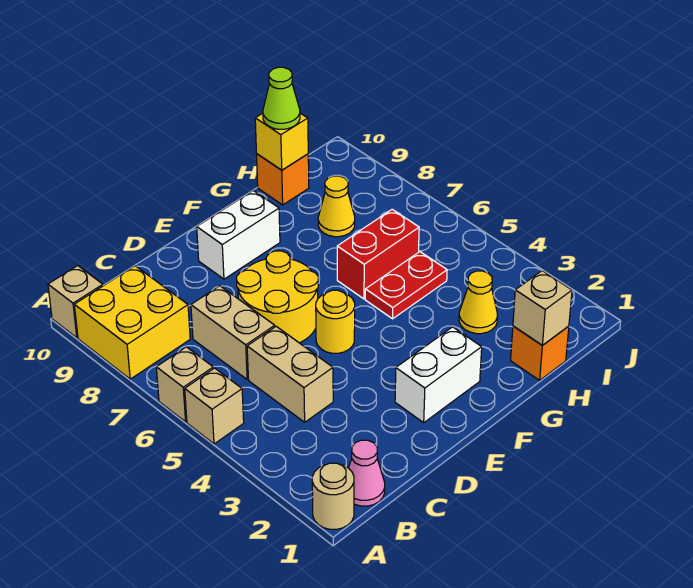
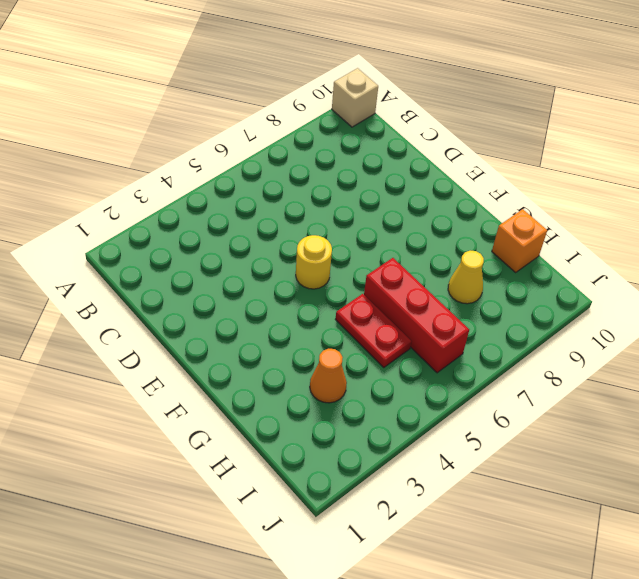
red 1x3 brick [364,258,469,373] -> red 1x2 brick [337,209,419,299]
orange 1x1 cone [310,349,347,403] -> yellow 1x1 cone [459,271,498,334]
none -> tan 1x1 round brick [312,463,354,529]
none -> tan 1x1 brick [185,368,244,444]
none -> tan 1x1 brick [156,347,213,422]

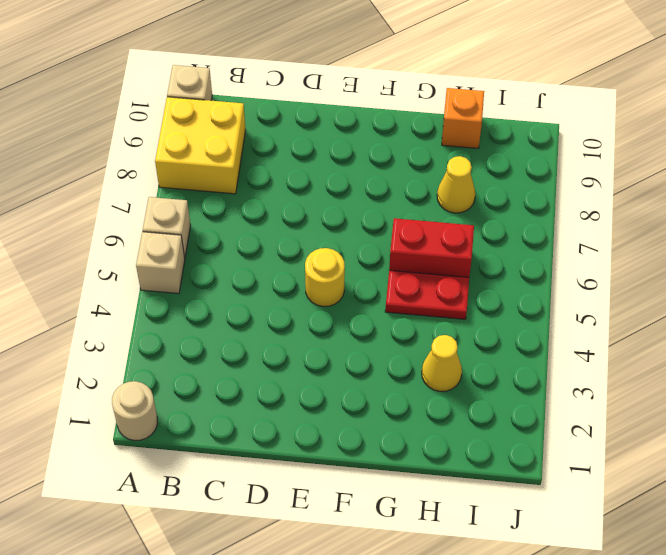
none -> pink 1x1 cone [349,440,385,506]
none -> tan 1x2 brick [247,327,333,422]
none -> tan 1x2 brick [191,286,275,379]

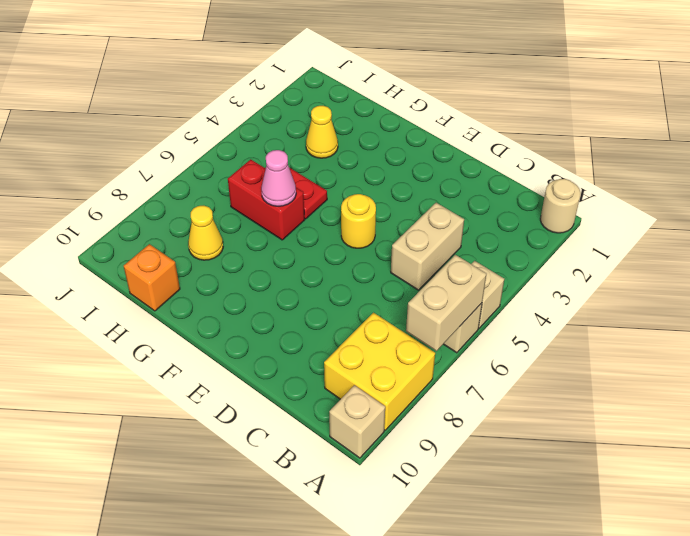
tan 1x2 brick [406,255,486,351] -> tan 1x2 brick moved to [191,286,275,379]
pink 1x1 cone [261,150,296,206] -> pink 1x1 cone moved to [349,440,385,506]
none -> yellow 2x2 round brick [237,251,318,343]
none -> white 1x2 brick [395,327,482,423]
none -> white 1x2 brick [197,190,280,279]

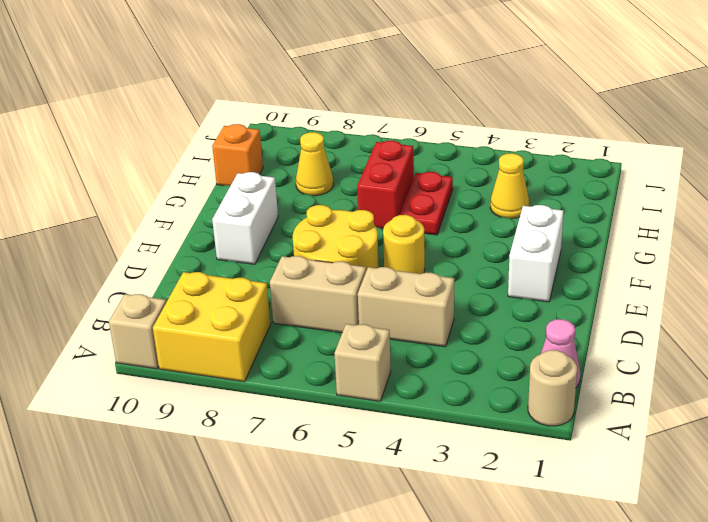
none -> tan 1x1 brick [156,347,213,422]
none -> orange 1x1 brick [511,326,569,380]
none -> tan 1x1 brick [513,271,572,345]

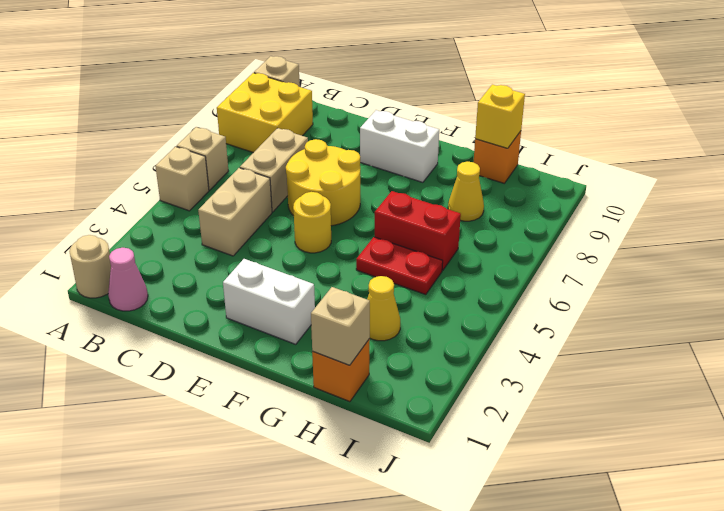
none -> lime 1x1 cone [263,67,300,129]

